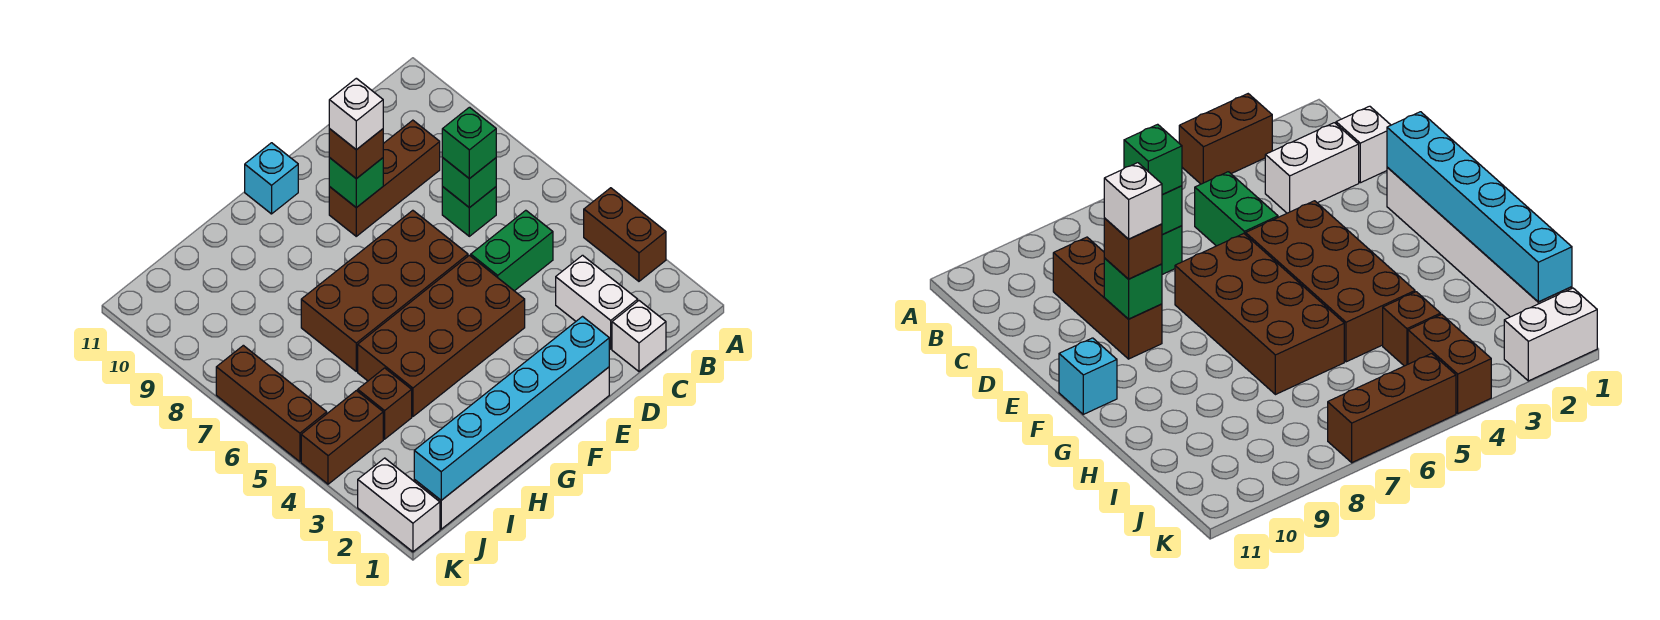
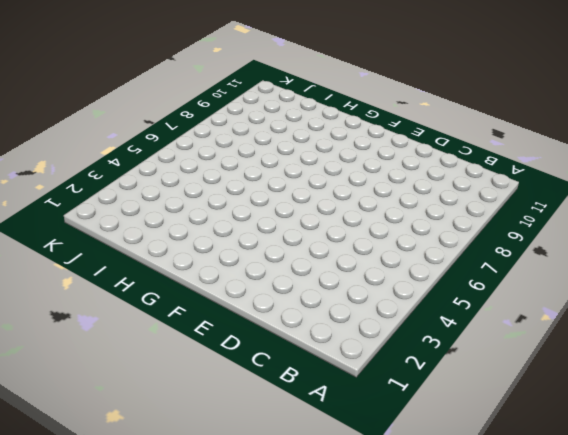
none -> brown 1x2 brick [584,188,666,281]
none -> white 1x1 brick [612,301,666,371]
none -> white 1x2 brick [556,255,638,349]

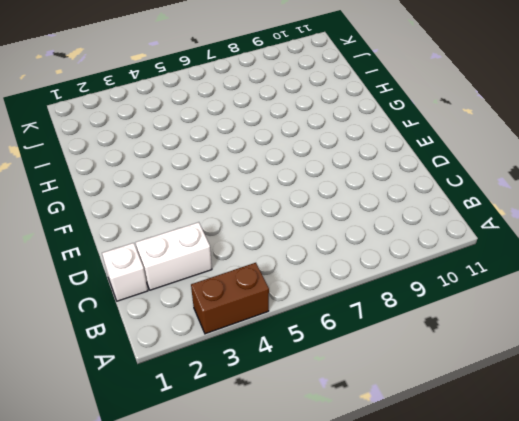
none -> green 1x2 brick [471,210,553,291]
none -> green 1x1 brick [442,187,496,236]
none -> brown 1x3 brick [329,120,440,236]

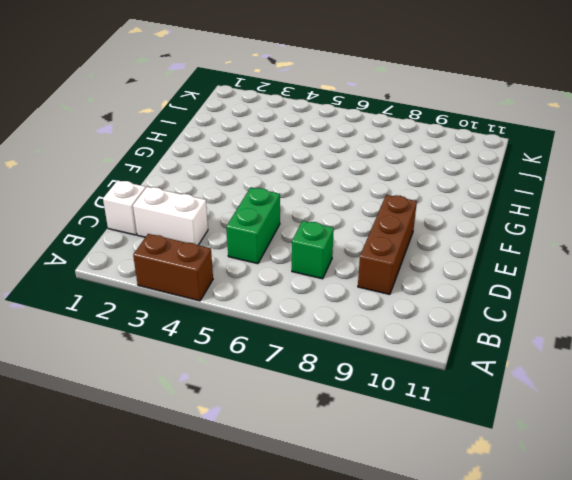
none -> white 1x6 brick [414,367,609,529]
none -> brown 2x4 brick [358,255,525,417]
none -> brown 2x4 brick [301,210,468,371]

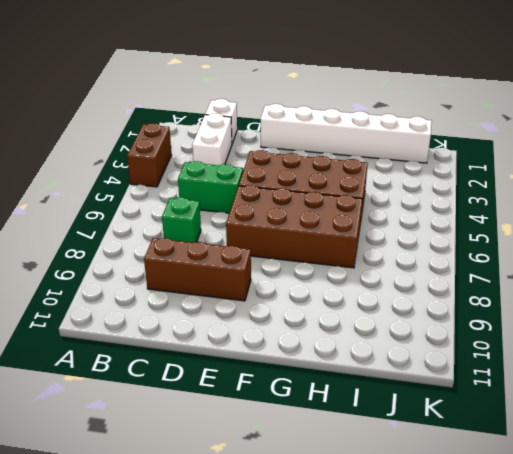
none -> cyan 1x1 brick [245,143,298,214]
none -> brown 1x1 brick [358,368,412,439]
none -> brown 1x2 brick [301,391,383,484]

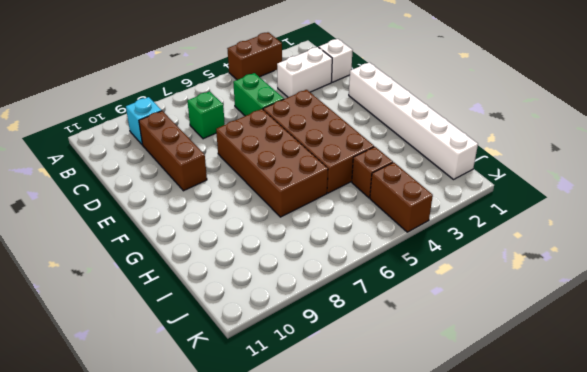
cyan 1x1 brick [126,97,162,145] -> cyan 1x1 brick moved to [245,143,298,214]
none -> white 1x2 brick [358,458,440,552]
none -> brown 1x3 brick [216,345,327,462]
none -> green 1x1 brick [442,158,496,208]

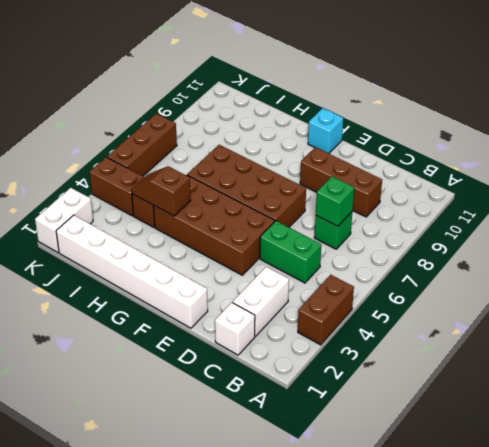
brown 1x2 slope [131,166,191,216] -> none
none -> cyan 1x6 brick [414,317,609,500]
none -> green 1x1 brick [329,158,383,208]
none -> green 1x1 brick [442,107,496,179]

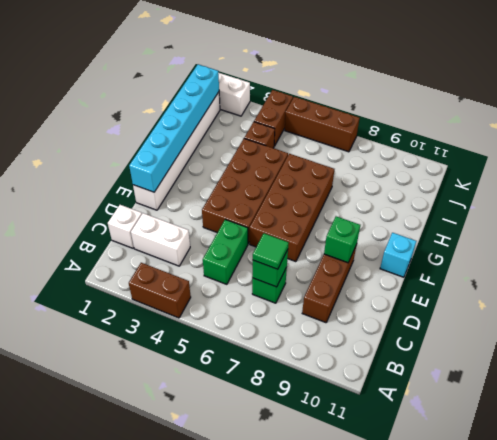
green 1x1 tile [253,233,289,269] -> green 1x1 brick [442,107,496,179]
none -> brown 1x1 brick [329,129,383,179]
none -> white 1x1 brick [329,78,383,150]

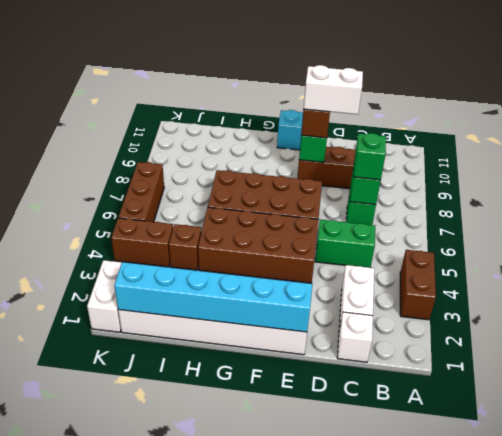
white 1x2 brick [304,65,363,114] -> white 1x1 brick [329,78,383,150]

